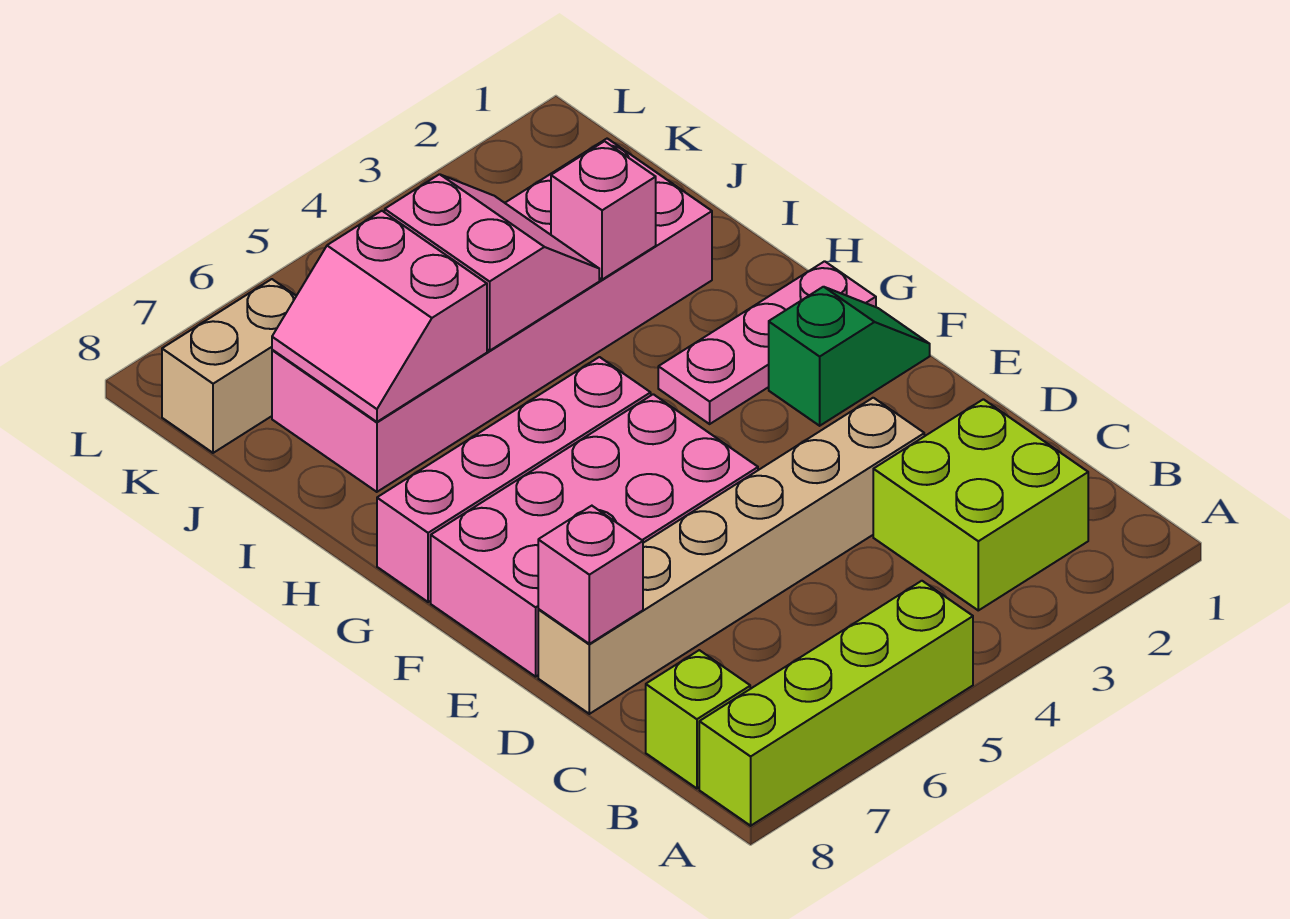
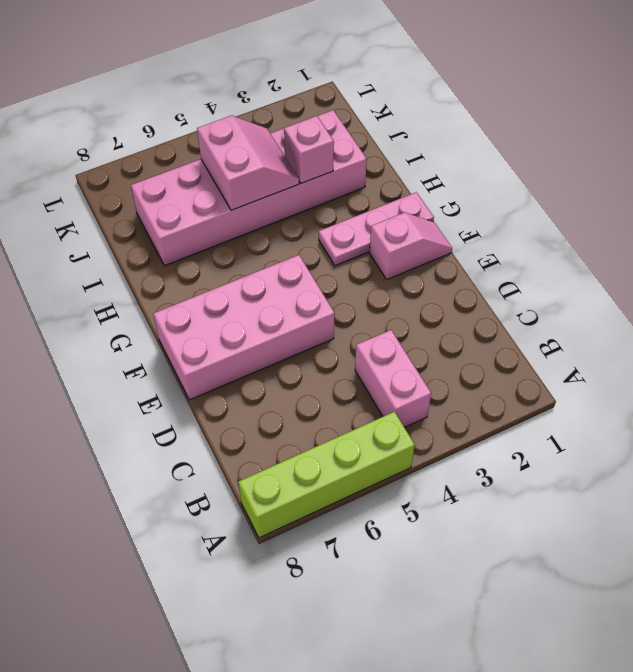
pink 1x2 brick [355,330,431,427] -> none
pink 1x2 slope [369,212,452,280] -> green 1x2 slope [769,287,930,426]
none -> lime 2x2 brick [873,399,1088,610]
none -> lime 1x1 brick [646,650,750,788]
none -> tan 1x6 brick [538,398,924,714]

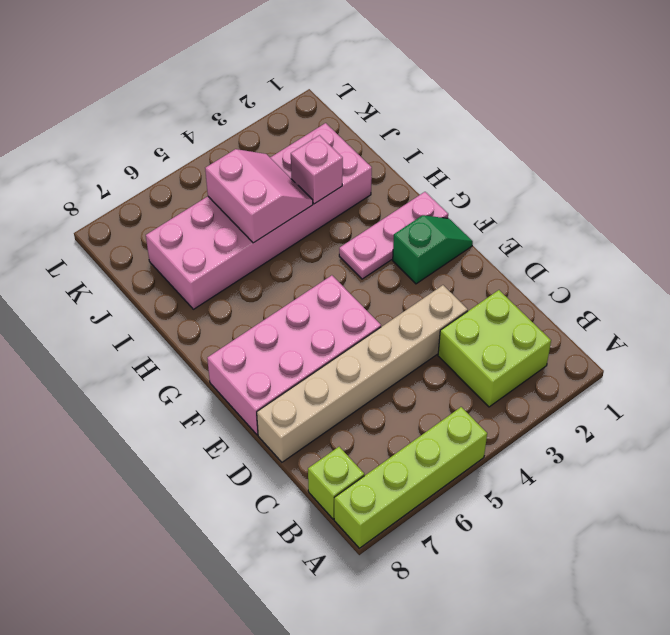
none -> pink 1x4 brick [377,357,651,602]
none -> tan 1x2 brick [162,279,296,453]
none -> pink 1x1 brick [538,506,643,644]

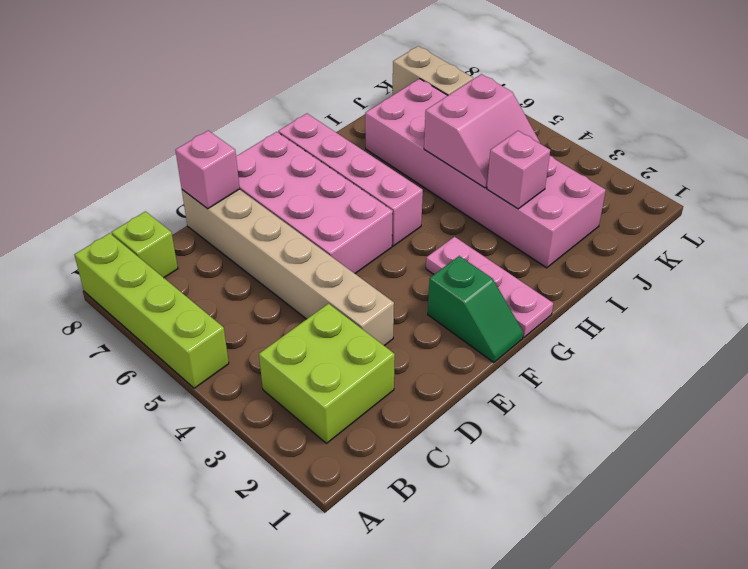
none -> pink 2x2 slope [272,211,487,422]

